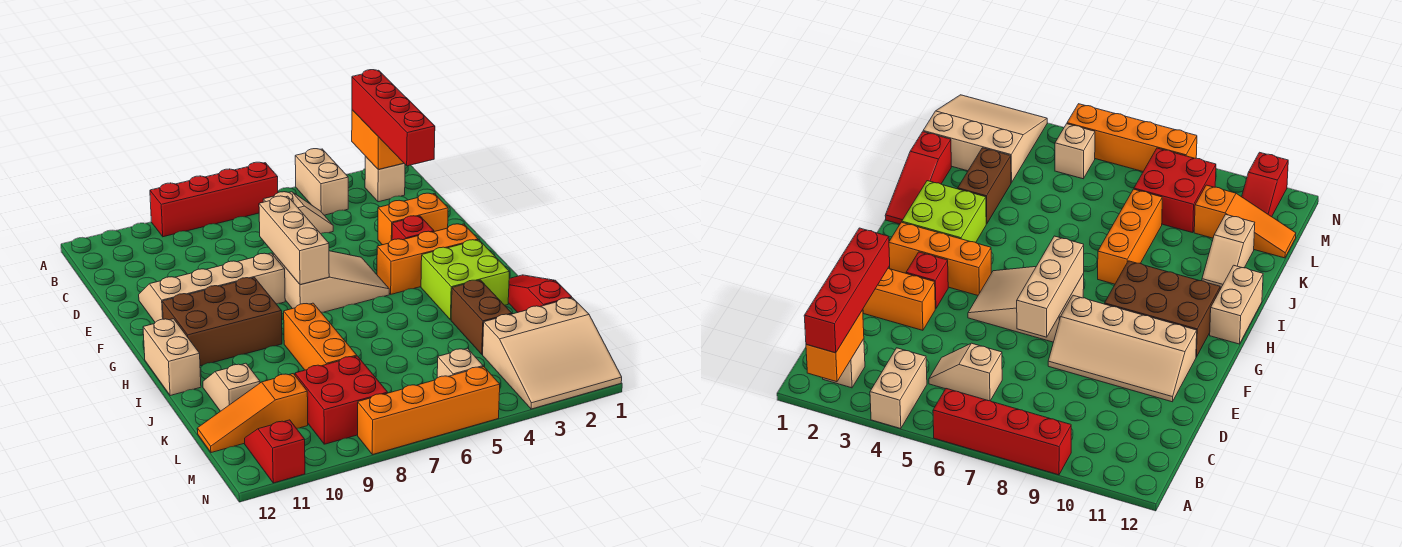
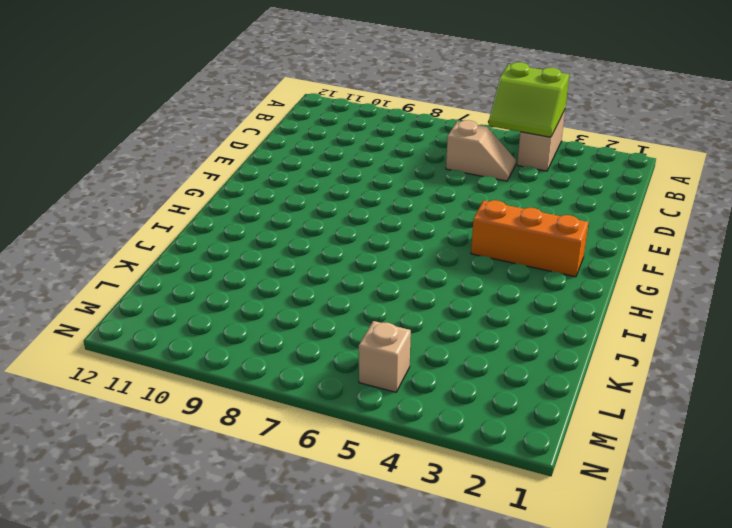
lime 2x2 slope [489,62,569,137] -> none
none -> red 1x4 brick [150,162,278,237]
none -> tan 1x1 brick [365,156,405,202]
none -> orange 1x2 brick [378,193,448,245]

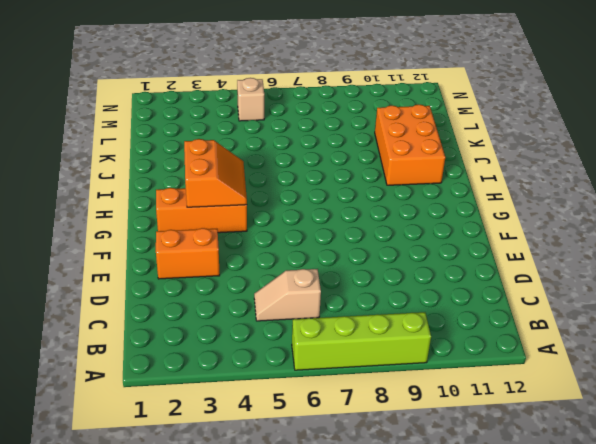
lime 1x4 brick [292,312,431,370] -> red 1x4 brick [150,162,278,237]
orange 2x2 slope [184,139,247,207] -> none
orange 2x3 brick [375,105,445,185] -> tan 1x2 slope [203,363,260,411]
none -> tan 1x2 brick [295,149,348,215]
none -> tan 1x1 brick [365,156,405,202]
none -> tan 2x4 slope [139,253,285,322]

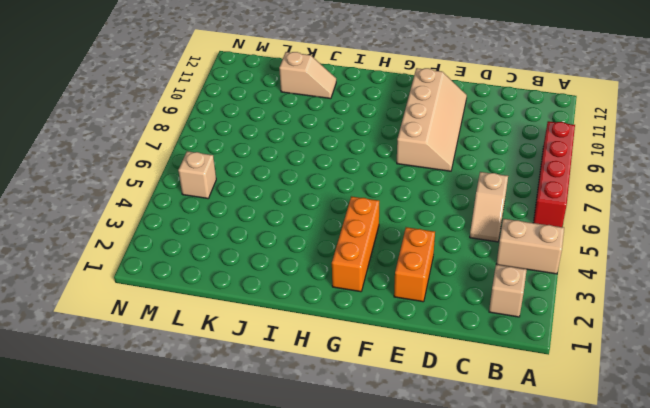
none -> red 1x1 brick [392,216,434,240]
none -> tan 2x3 slope [273,251,389,312]
none -> brown 2x3 brick [162,278,282,366]

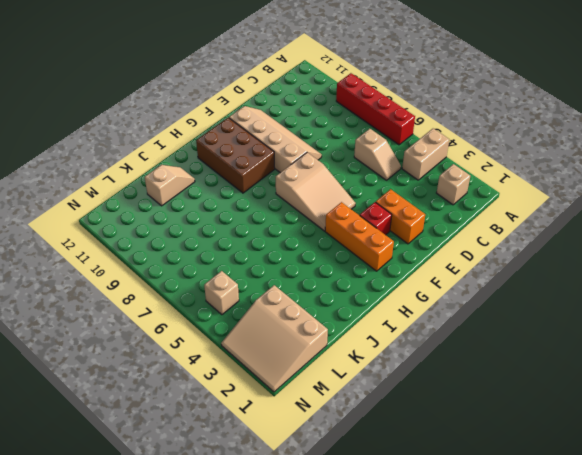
none -> lime 2x2 brick [421,240,509,320]
none -> tan 1x2 brick [143,319,201,396]
none -> red 1x3 slope [508,275,572,312]

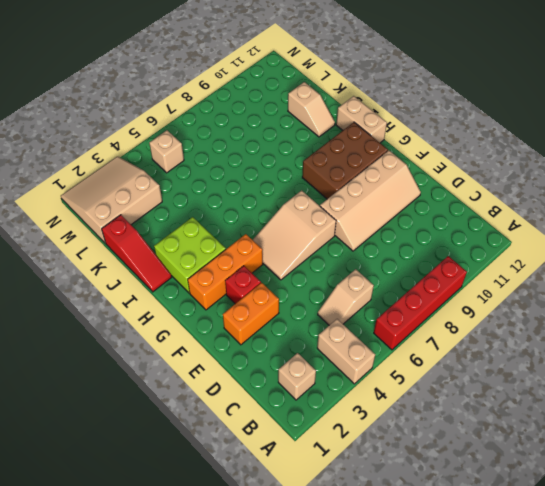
none -> orange 1x3 brick [284,303,357,370]
none -> brown 1x2 brick [451,280,512,354]
none -> red 2x2 brick [295,356,388,444]

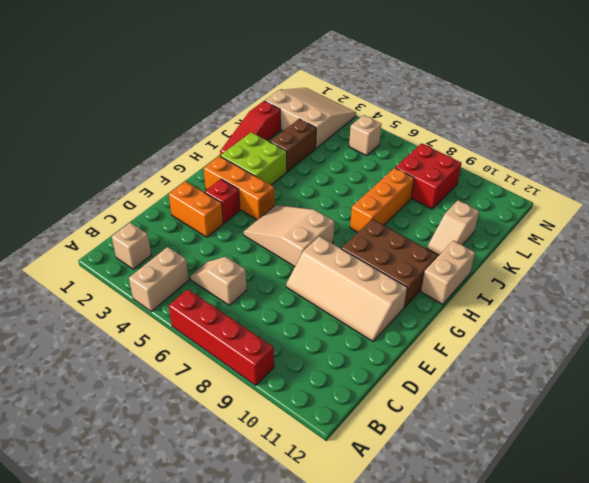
none -> orange 1x3 slope [197,374,308,453]
none -> red 1x2 slope [245,420,305,483]
none -> orange 1x4 brick [358,367,500,455]

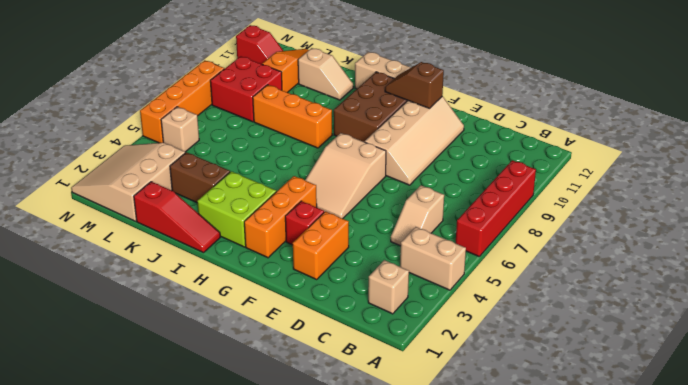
brown 1x2 slope [385,62,444,108] -> none
none -> orange 1x2 brick [352,110,403,170]
none -> tan 1x3 brick [259,196,329,285]
none -> red 1x4 brick [352,70,435,166]

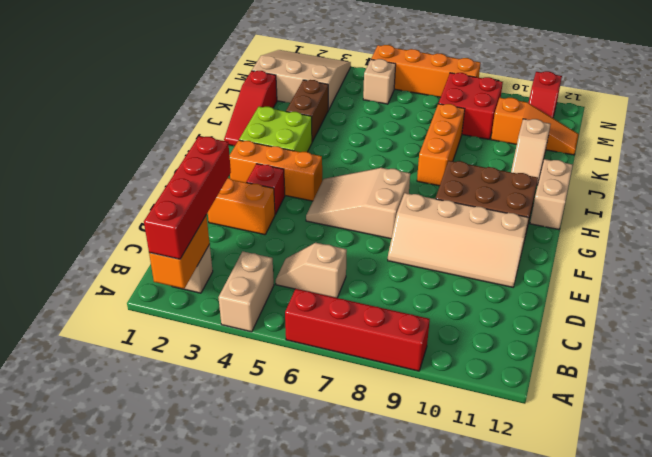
none -> tan 1x3 brick [259,196,329,285]

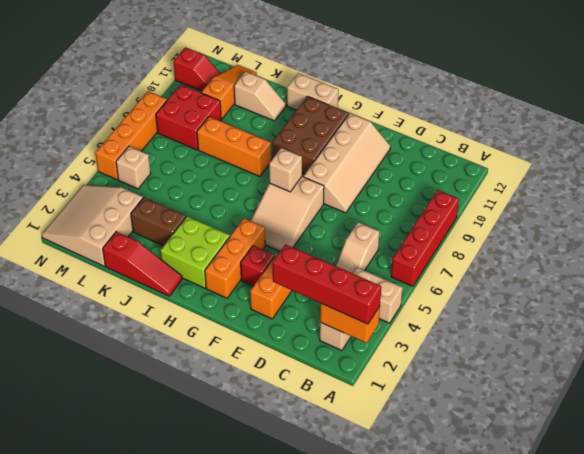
tan 1x1 brick [269,148,302,192] -> tan 1x3 brick [259,196,329,285]

